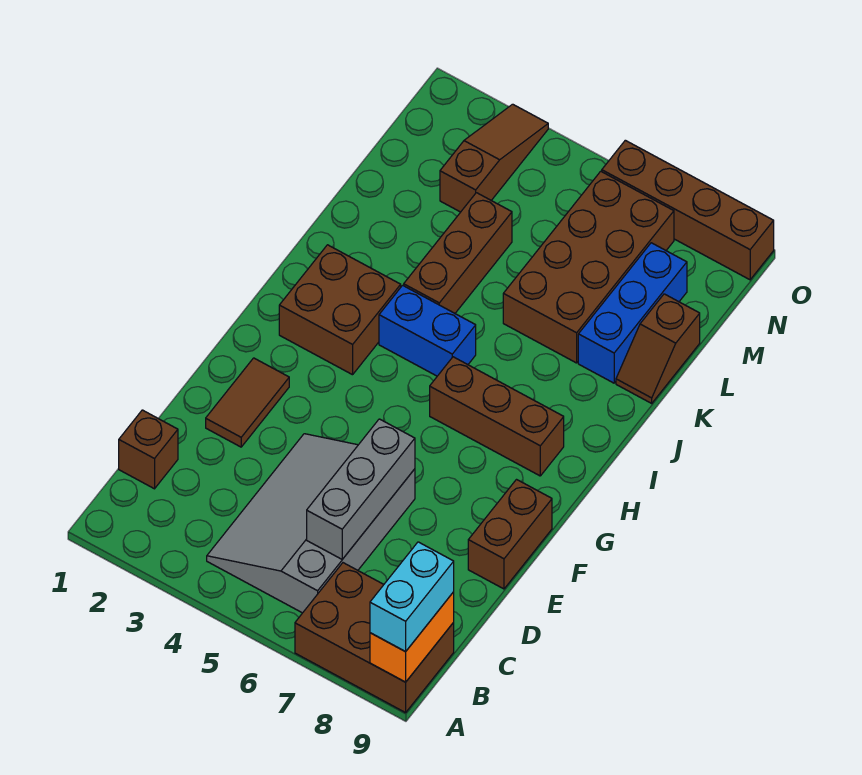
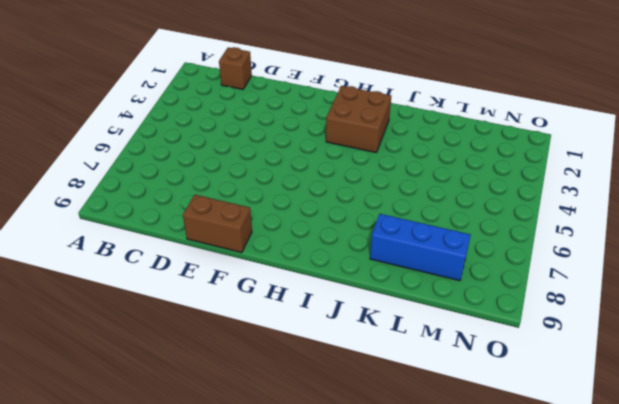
none -> brown 2x3 brick [295,563,454,713]
none -> grey 3x4 slope [207,434,415,613]
none -> brown 1x2 tile [206,358,289,447]

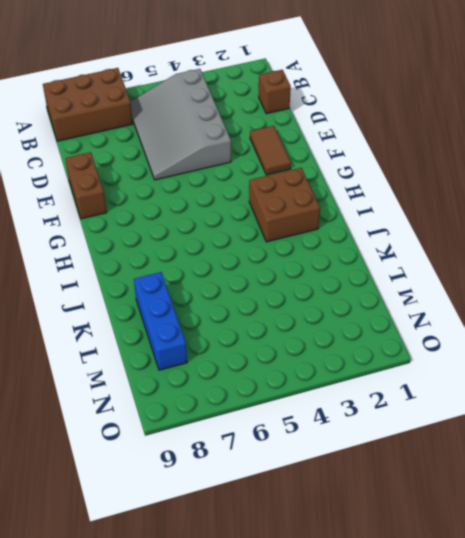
grey 3x4 slope [131,69,231,180] -> grey 3x4 slope turned to [207,434,415,613]
none -> brown 1x3 brick [430,357,564,476]
none -> blue 1x2 brick [379,285,476,376]
none -> brown 1x3 brick [404,193,512,313]

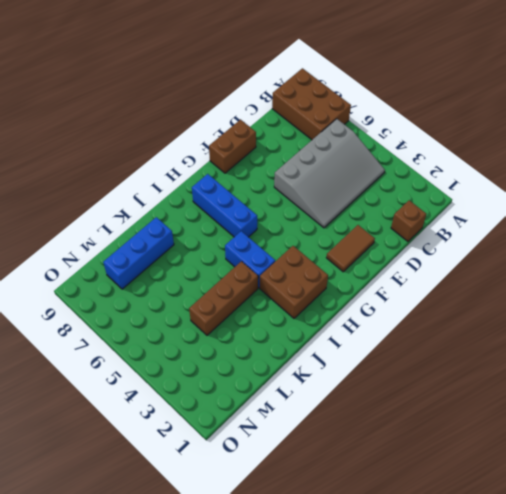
blue 1x3 brick [192,174,257,237] -> brown 1x3 brick [430,357,564,476]
none -> brown 2x4 brick [503,171,674,363]
none -> brown 1x2 slope [616,294,700,403]
none -> brown 1x3 slope [440,104,548,212]

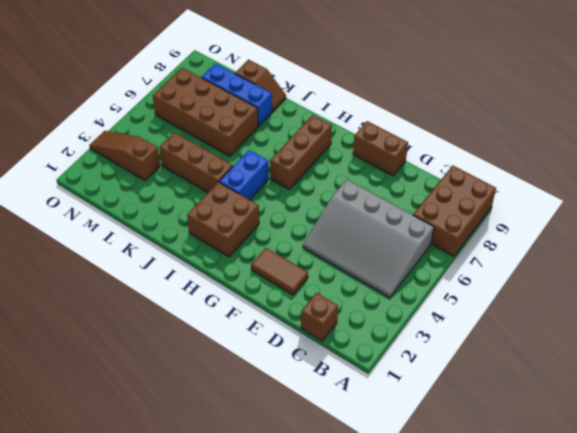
none -> brown 1x4 brick [602,140,774,280]
none -> orange 1x2 brick [370,592,454,682]
none -> grey 1x3 brick [307,419,415,559]

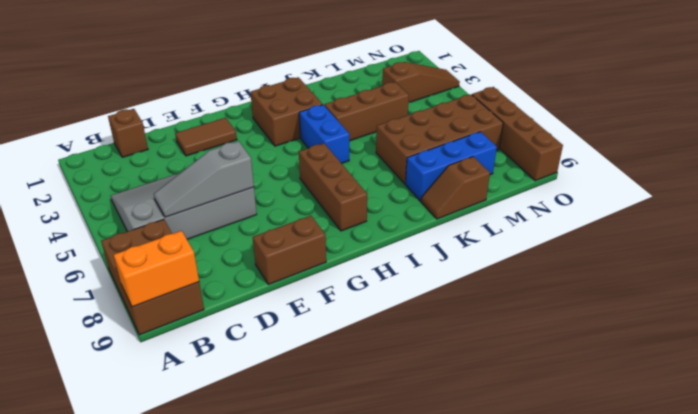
grey 1x3 slope [154,141,254,217] -> grey 1x3 brick [307,419,415,559]
none -> cyan 1x2 brick [370,542,454,652]

